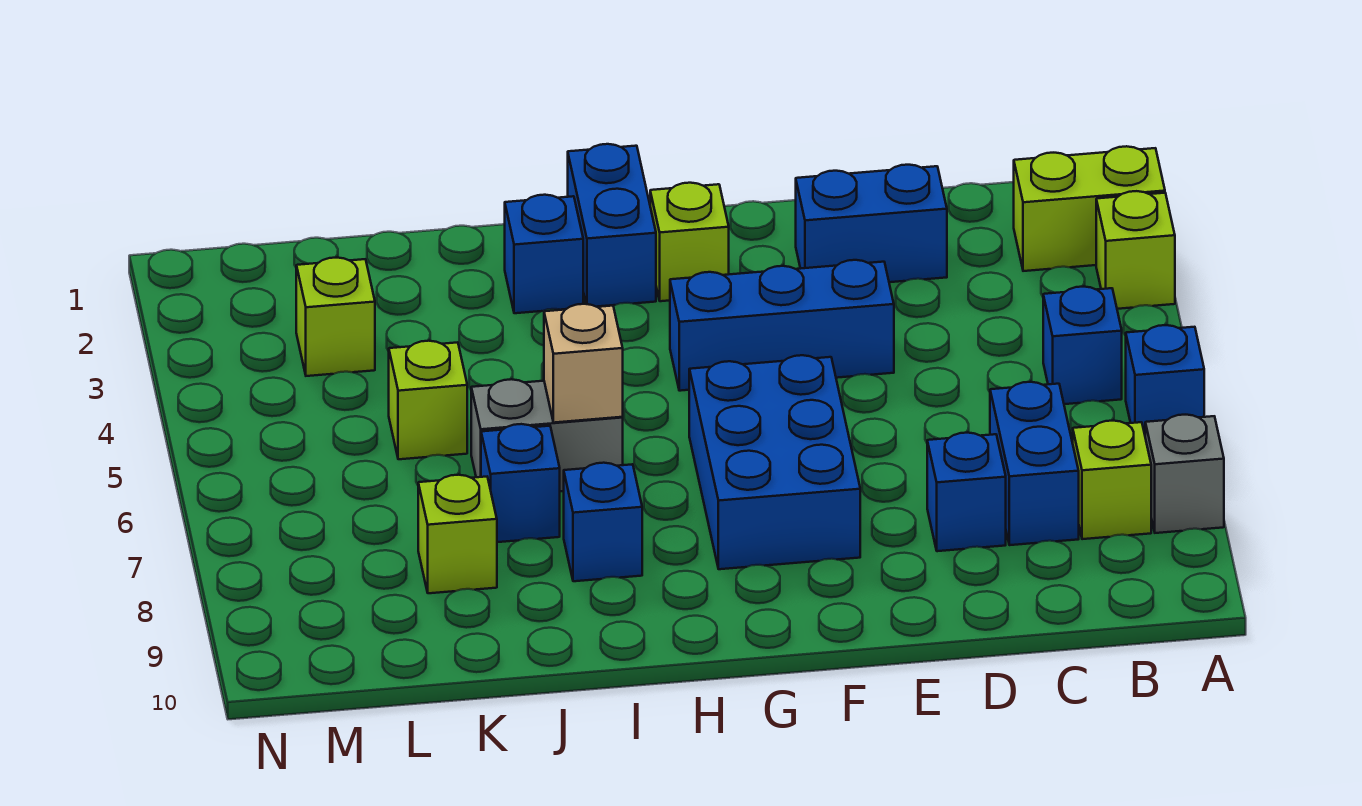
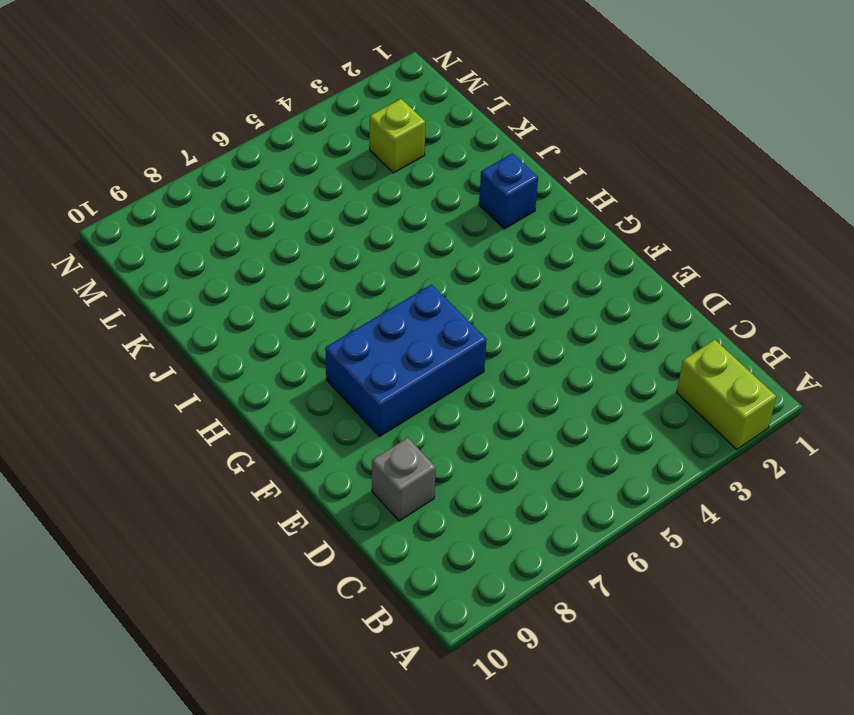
grey 1x1 brick [372,438,436,521] -> grey 1x1 brick moved to [1145,415,1224,533]
none -> lime 1x1 brick [1096,191,1175,309]
none -> blue 1x1 brick [1126,325,1204,434]
none -> blue 1x1 brick [1043,287,1122,404]

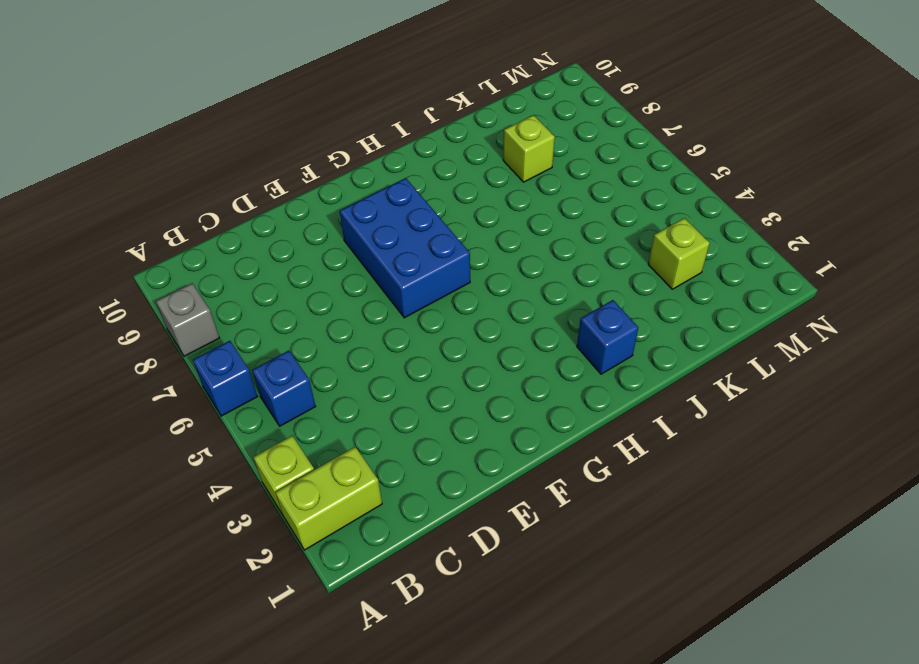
none -> lime 1x1 brick [1073,421,1151,539]
none -> blue 1x2 brick [990,382,1079,545]
none -> blue 1x2 brick [796,165,947,282]

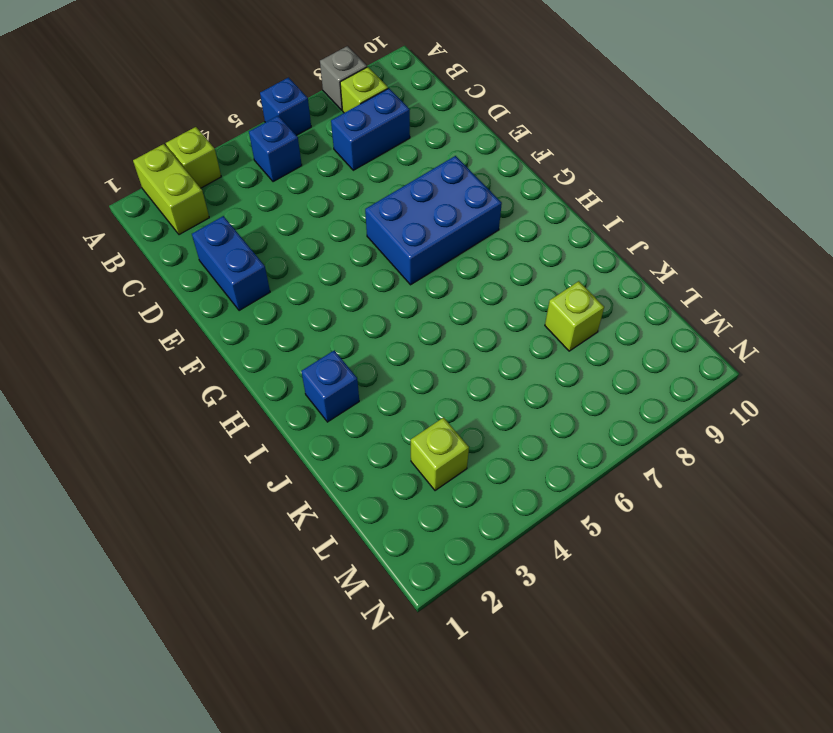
none -> blue 1x1 brick [927,433,1006,551]
none -> blue 1x3 brick [670,260,894,391]
none -> lime 1x1 brick [650,183,729,301]

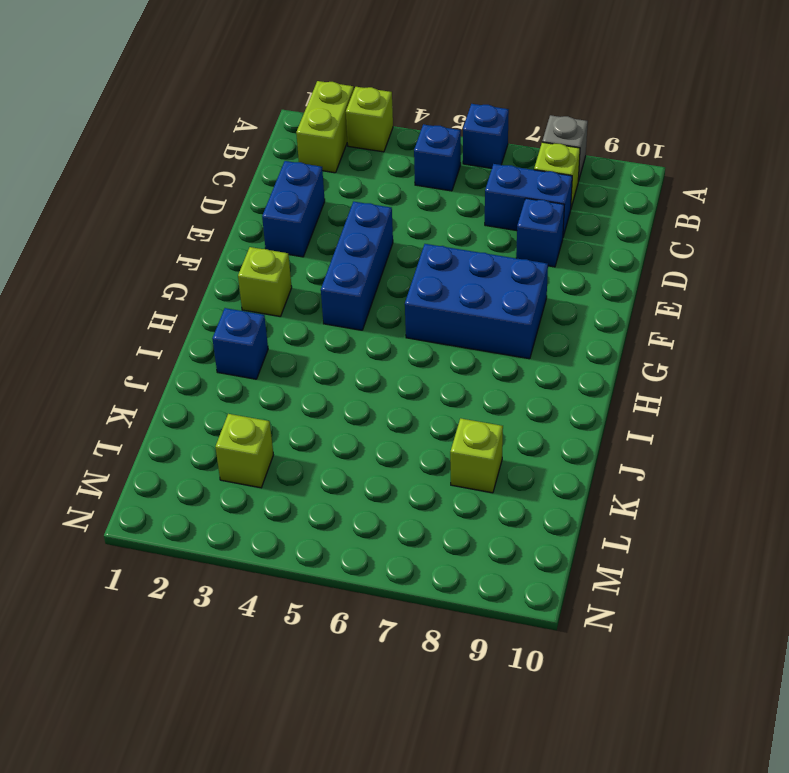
none -> blue 1x2 brick [568,144,656,307]
none -> grey 1x2 brick [471,379,623,492]
none -> blue 1x1 brick [564,463,642,581]

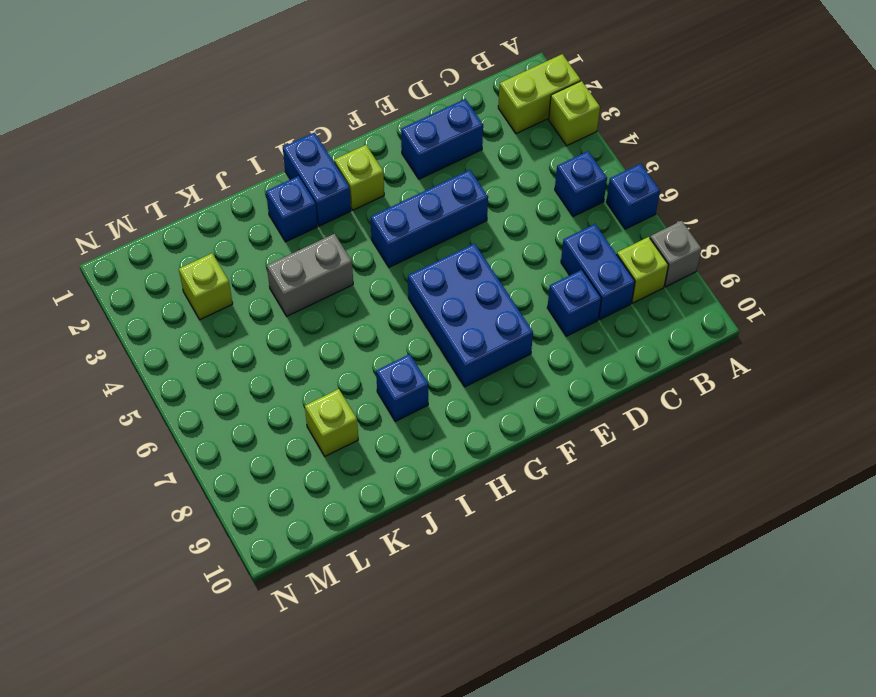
grey 1x2 brick [267,234,353,316] -> grey 1x2 brick moved to [471,379,623,492]
none -> blue 1x1 brick [481,424,560,542]
none -> lime 1x1 brick [389,341,467,459]
none -> tan 1x1 brick [544,304,623,423]

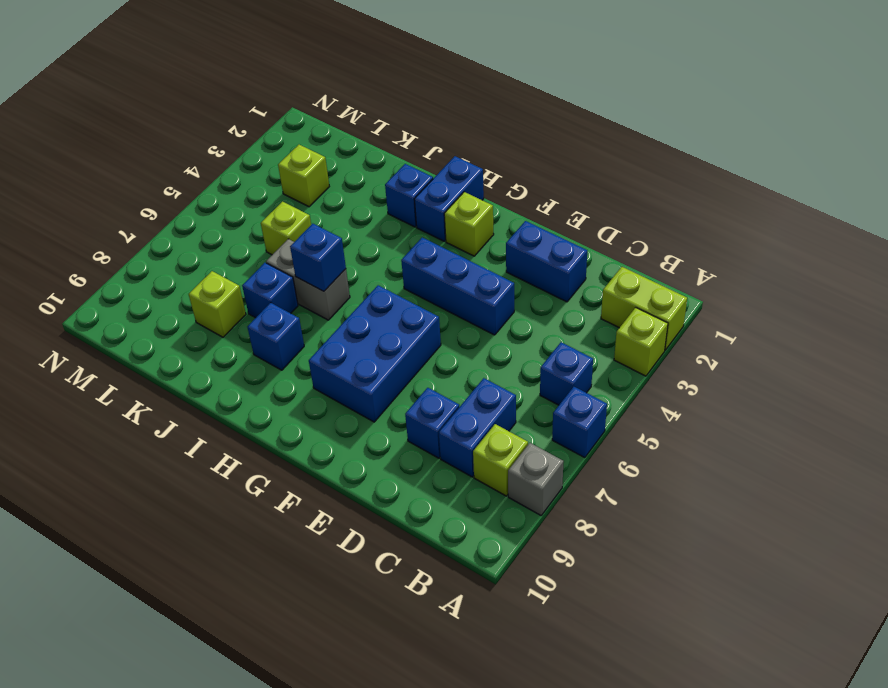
blue 1x1 brick [290,224,346,291] -> tan 1x1 brick [544,304,623,423]

